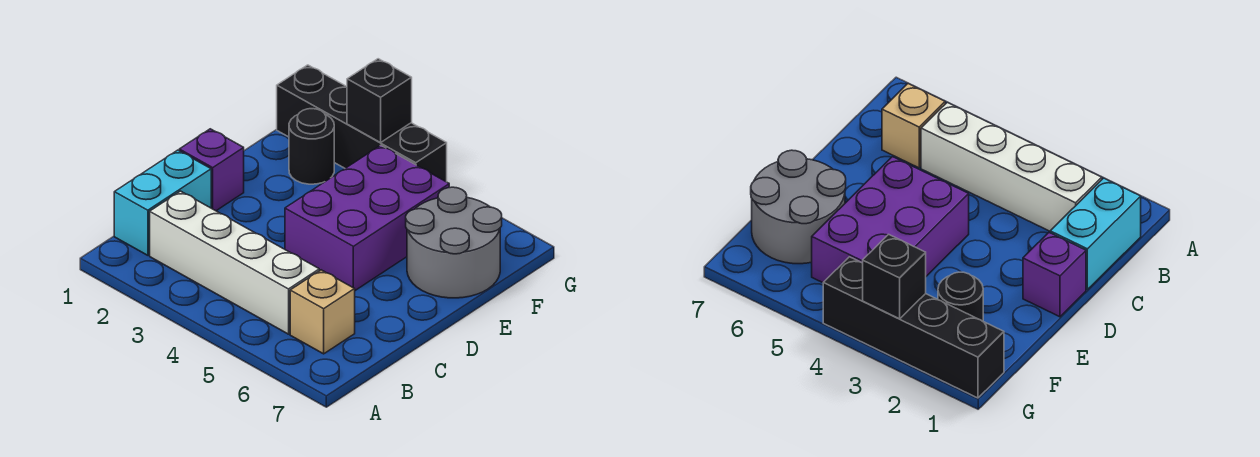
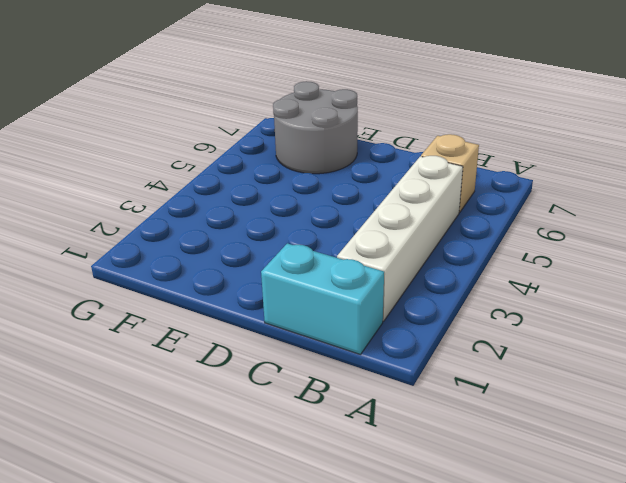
none -> purple 1x1 brick [179,129,244,211]
none -> purple 2x3 brick [285,145,449,290]

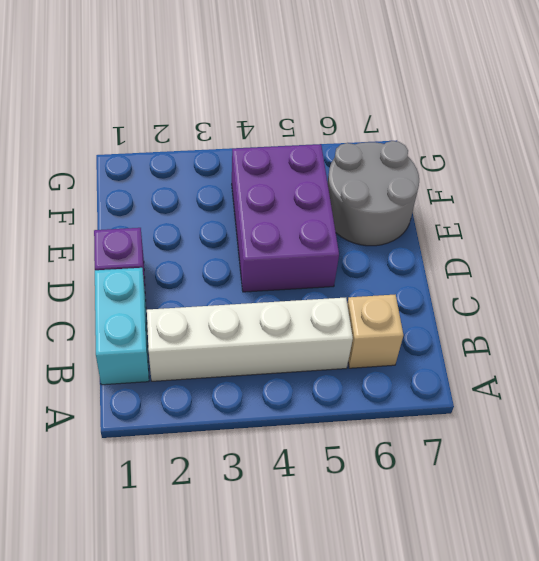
none -> black 1x1 round brick [289,109,334,184]
none -> black 1x4 brick [277,65,447,182]

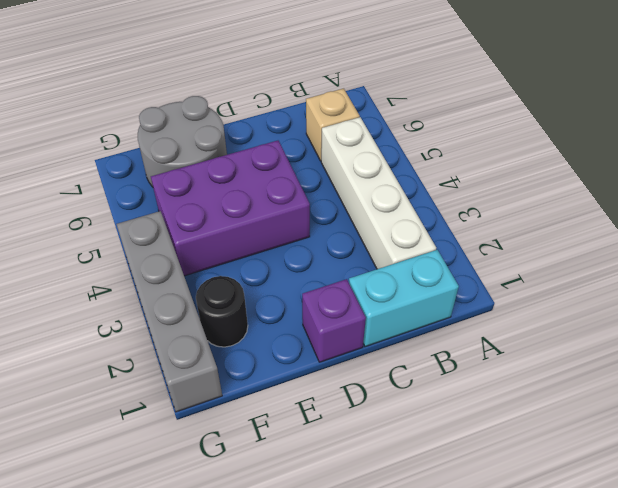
grey 1x4 brick [117,211,222,412] -> black 1x4 brick [277,65,447,182]
none -> black 1x1 brick [347,59,412,143]

